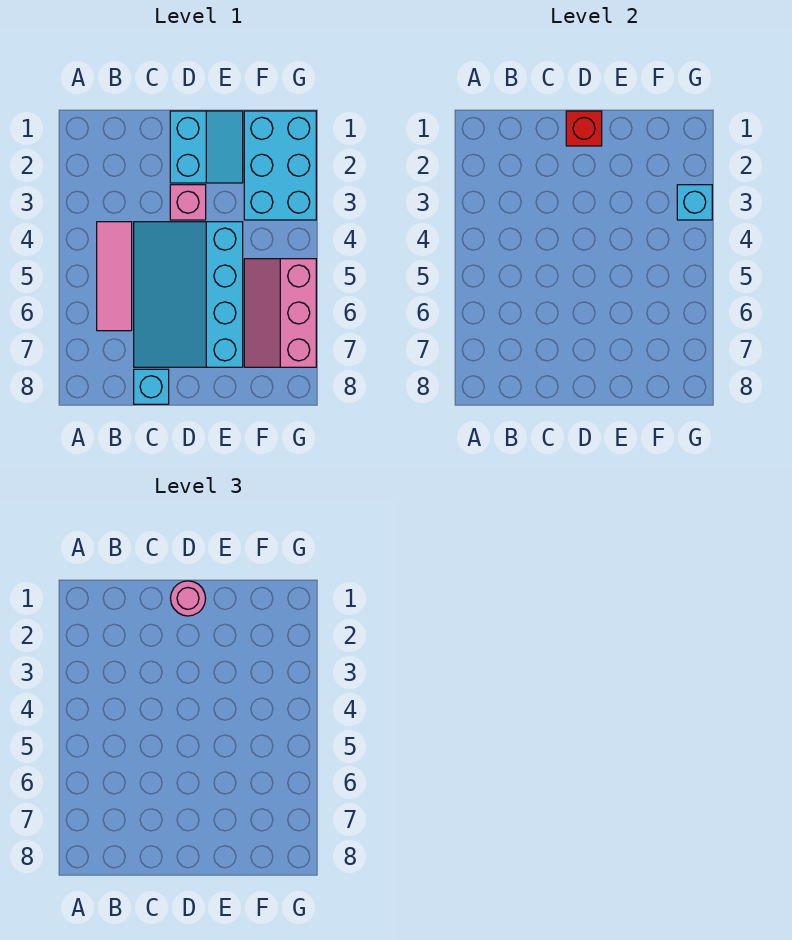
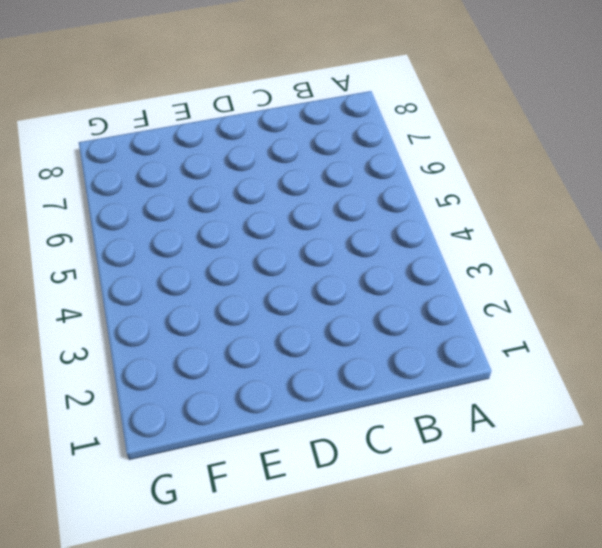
none -> pink 1x3 tile [97,222,132,331]
none -> cyan 3x4 slope [134,222,243,367]

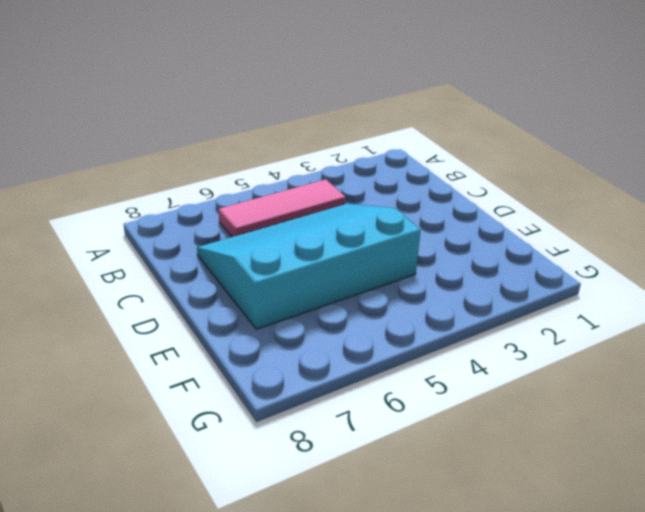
none -> cyan 1x1 brick [134,369,169,404]
none -> cyan 2x2 slope [170,111,243,183]

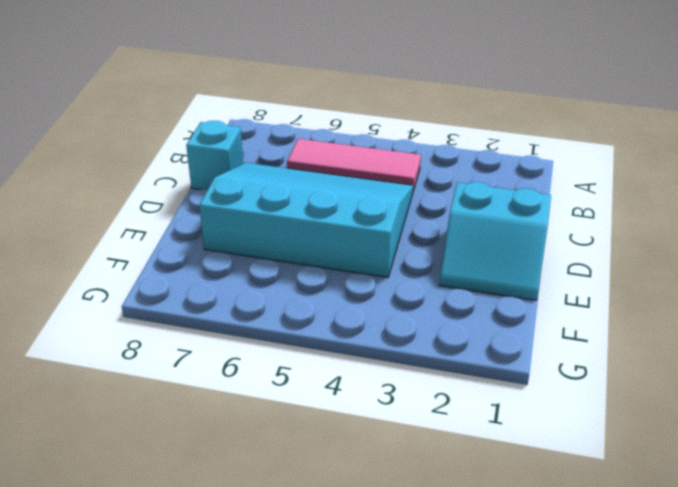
none -> pink 1x1 brick [170,185,206,220]
none -> cyan 2x3 brick [244,111,316,220]

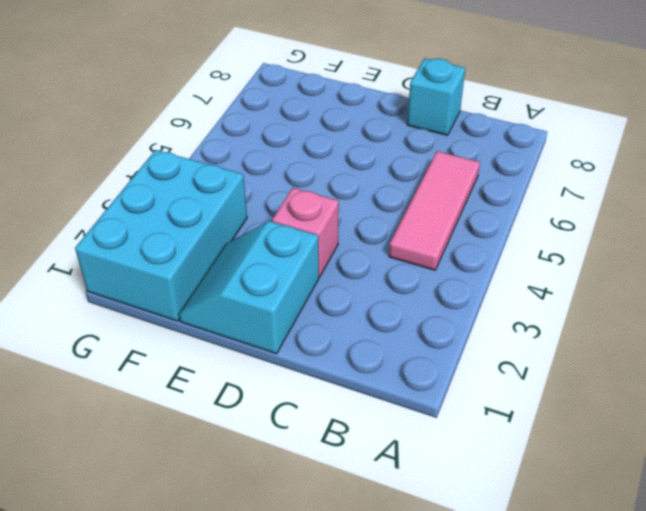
none -> cyan 3x4 slope [134,222,243,367]
none -> pink 2x3 slope [244,259,316,367]

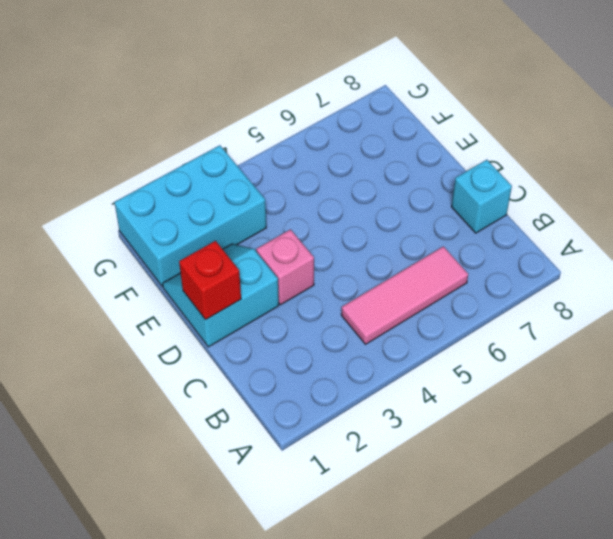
none -> cyan 3x4 slope [134,222,243,367]
none -> pink 2x3 slope [244,259,316,367]

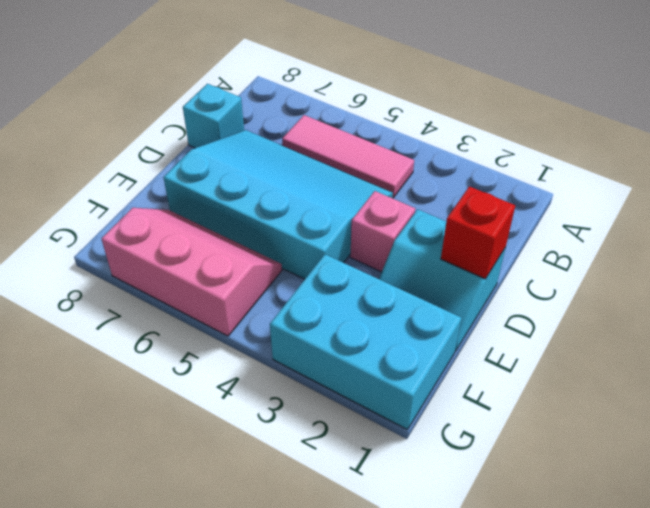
none -> cyan 1x1 brick [677,185,712,220]
none -> pink 1x1 round brick [171,581,206,616]

